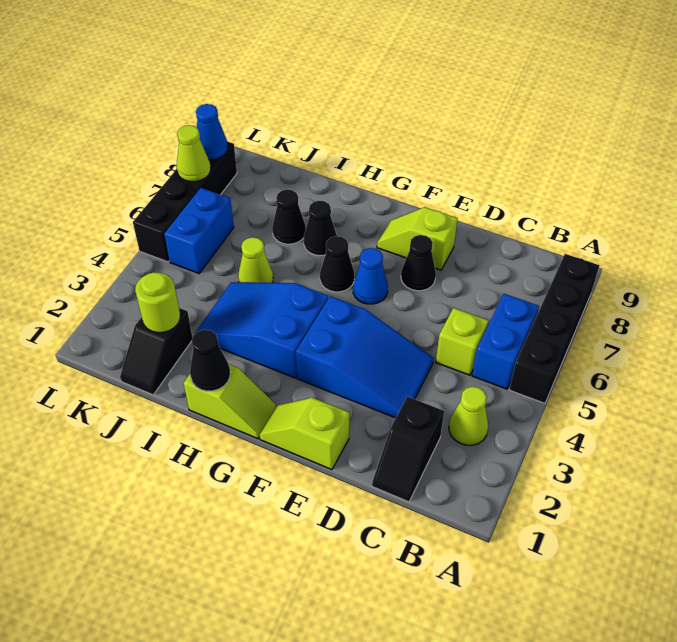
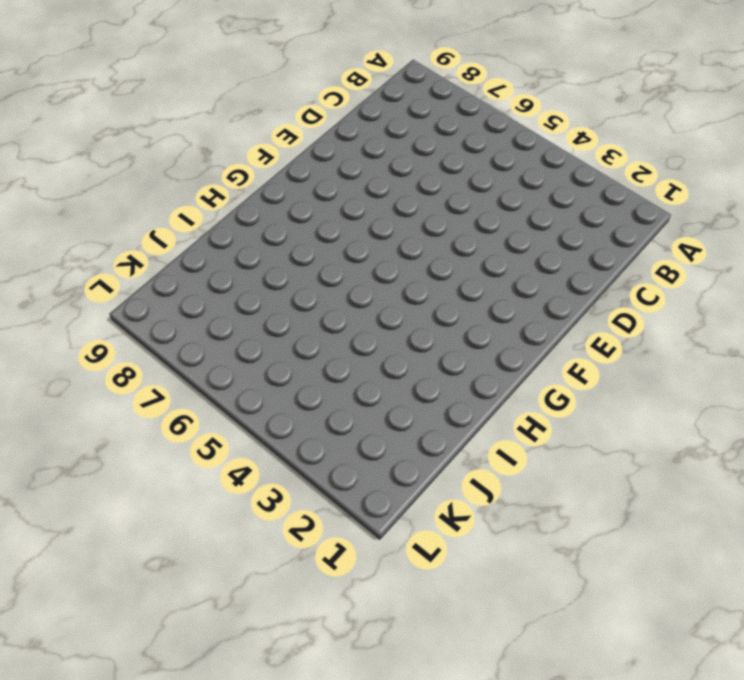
none -> black 1x4 brick [509,254,600,403]
none -> lime 1x1 cone [449,387,488,445]
none -> blue 1x2 brick [472,294,539,389]

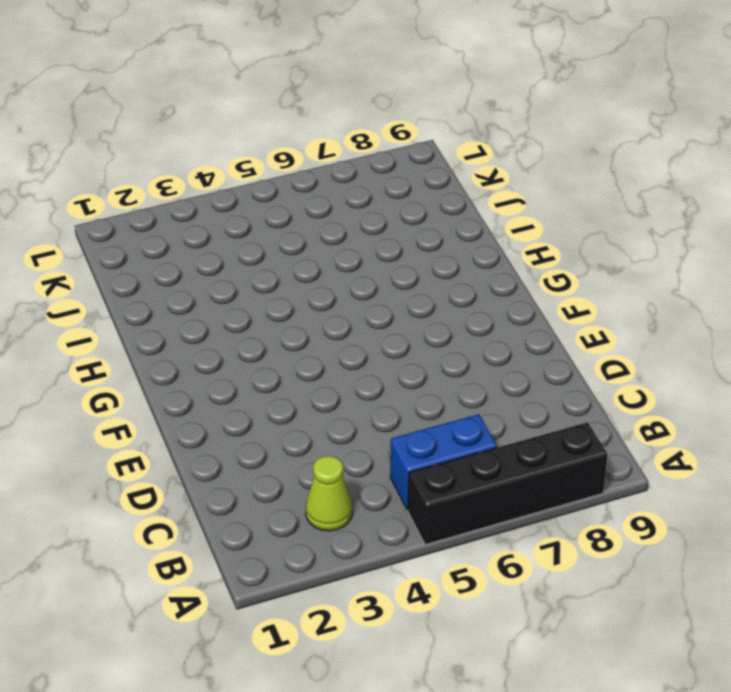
none -> black 1x2 slope [372,396,444,502]
none -> lime 1x1 brick [436,308,488,375]
none -> blue 2x3 slope [296,296,434,418]

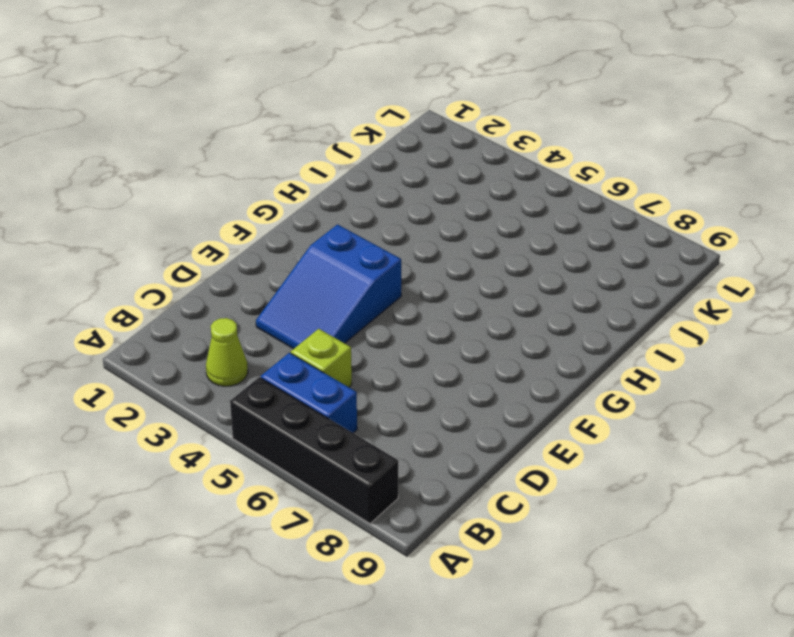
none -> black 1x2 slope [372,396,444,502]
none -> lime 1x2 slope [260,398,349,470]
none -> black 1x1 cone [401,235,436,291]

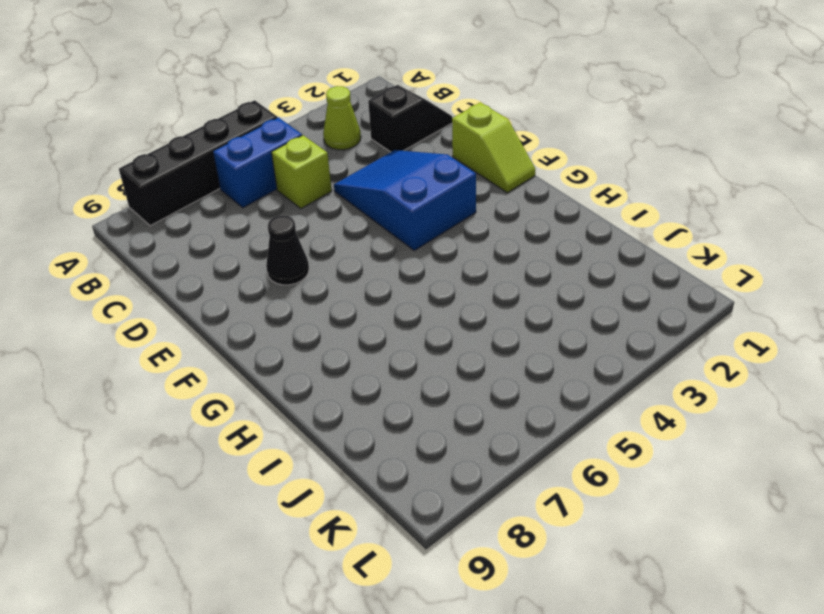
none -> lime 1x2 slope [377,207,458,270]
none -> blue 1x1 cone [353,248,388,304]
none -> lime 1x2 slope [184,364,276,439]

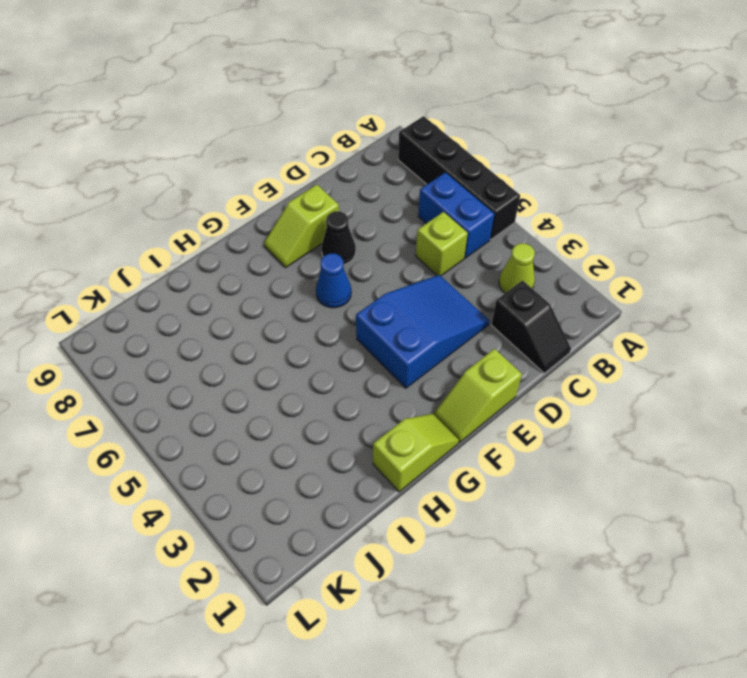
none -> blue 2x3 slope [195,282,328,378]
none -> black 1x1 cone [320,236,354,292]
none -> black 1x1 cone [304,201,337,256]

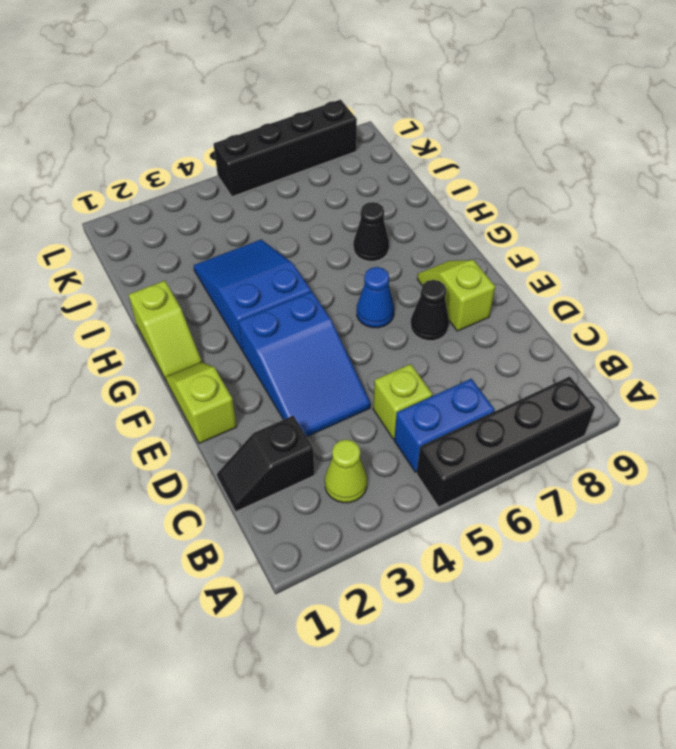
none -> black 1x1 cone [320,236,354,292]
none -> lime 1x1 cone [238,237,273,283]
none -> black 1x1 cone [272,190,306,244]

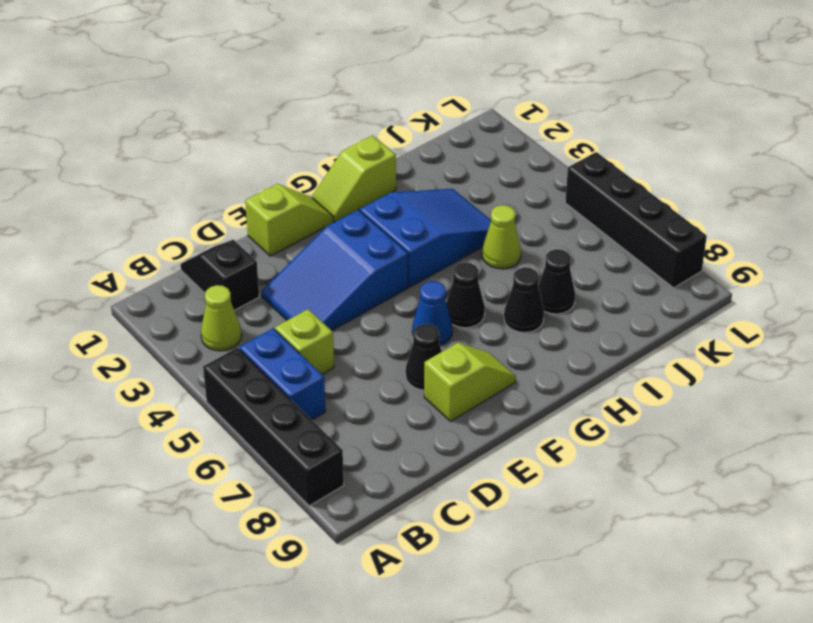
none -> black 1x2 slope [120,308,193,395]
none -> blue 1x2 brick [164,188,234,273]
none -> black 1x1 cone [190,330,230,391]

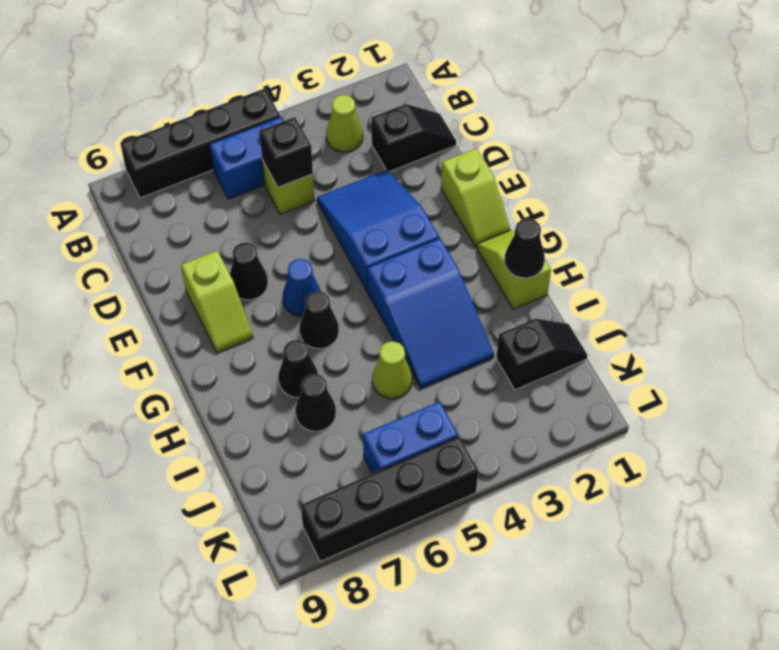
black 1x1 brick [259,117,313,187] -> none
none -> lime 1x1 round brick [135,272,180,333]
none -> lime 1x1 cone [176,125,211,182]
none -> blue 1x1 cone [196,104,228,160]

